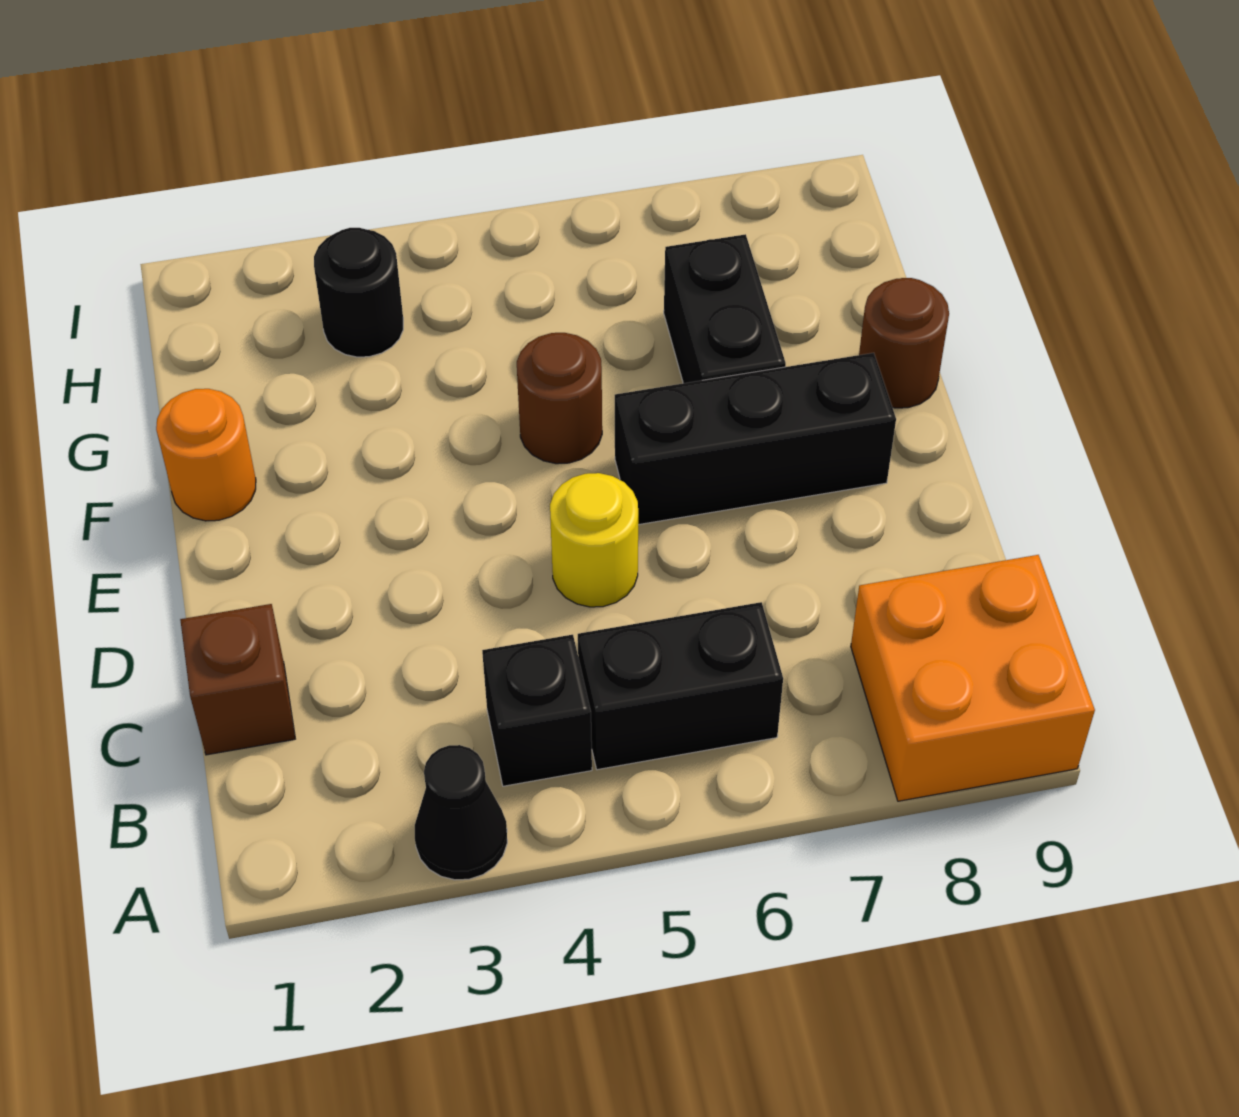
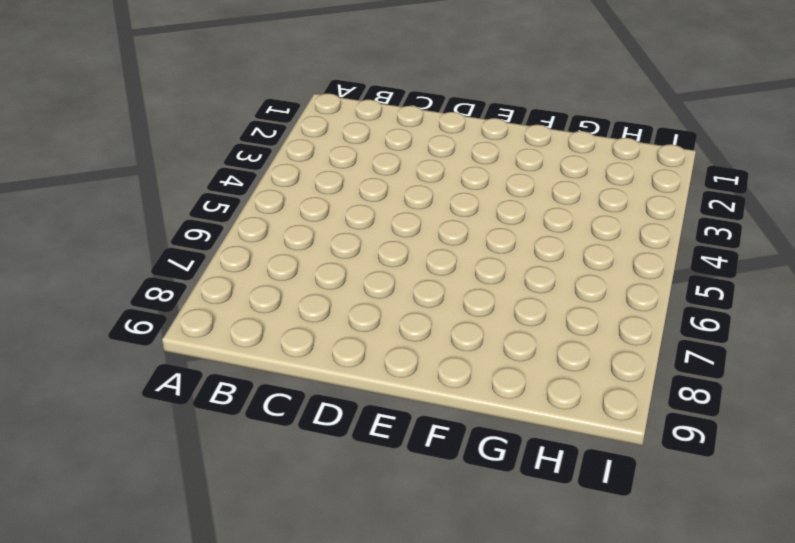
none -> black 1x1 cone [415,745,507,880]
none -> orange 2x2 brick [851,555,1095,801]
none -> black 1x1 brick [482,635,592,786]

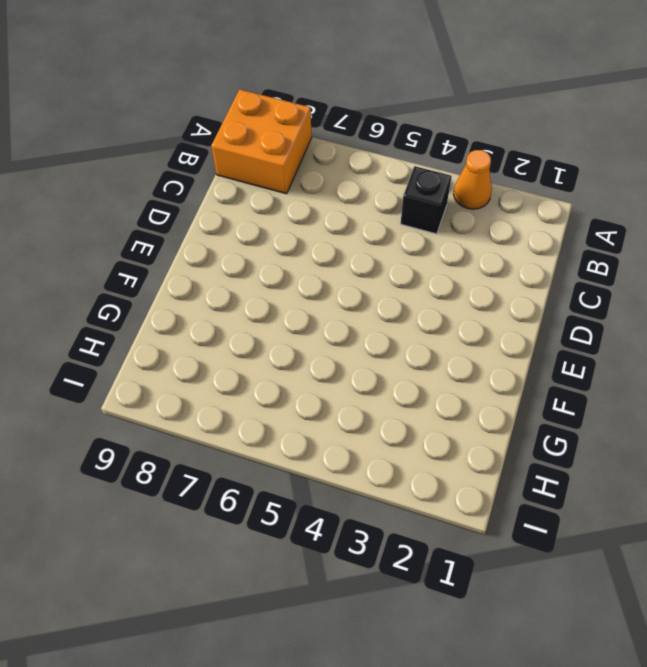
orange 1x1 cone [454,150,492,209] -> black 1x1 cone [415,745,507,880]
none -> black 1x2 brick [578,602,783,770]
none -> brown 1x1 brick [180,604,295,755]
none -> yellow 1x1 round brick [550,473,638,607]

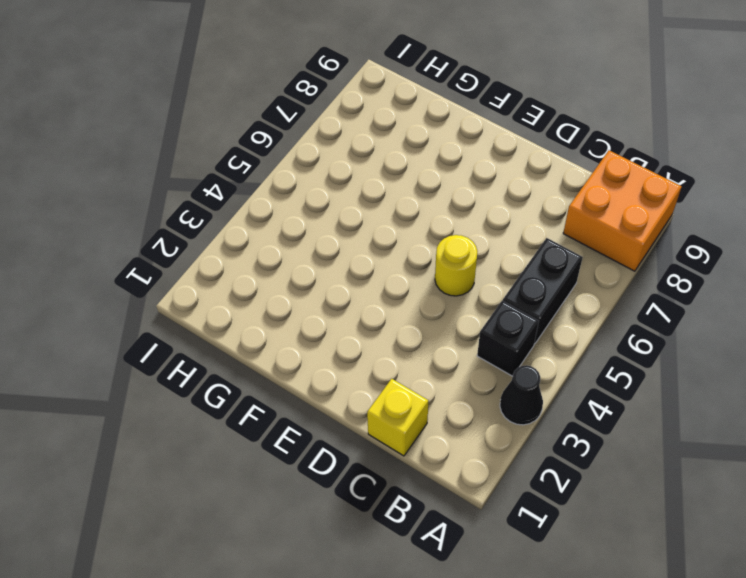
yellow 1x1 brick [367,379,428,456] -> brown 1x1 brick [180,604,295,755]
none -> black 1x3 brick [615,353,896,525]
none -> orange 1x1 round brick [156,389,256,521]
none -> brown 1x1 round brick [517,333,602,464]

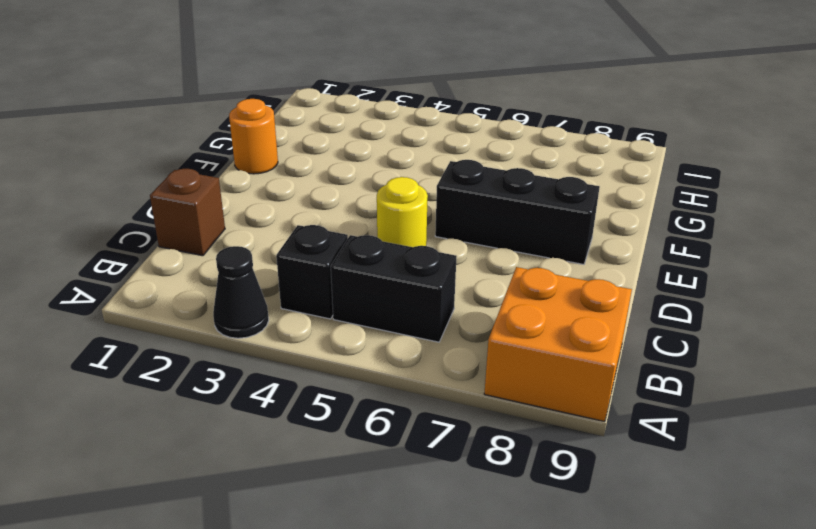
none -> brown 1x1 round brick [517,333,602,464]
none -> black 1x2 brick [664,234,786,383]
none -> brown 1x1 round brick [859,278,949,408]

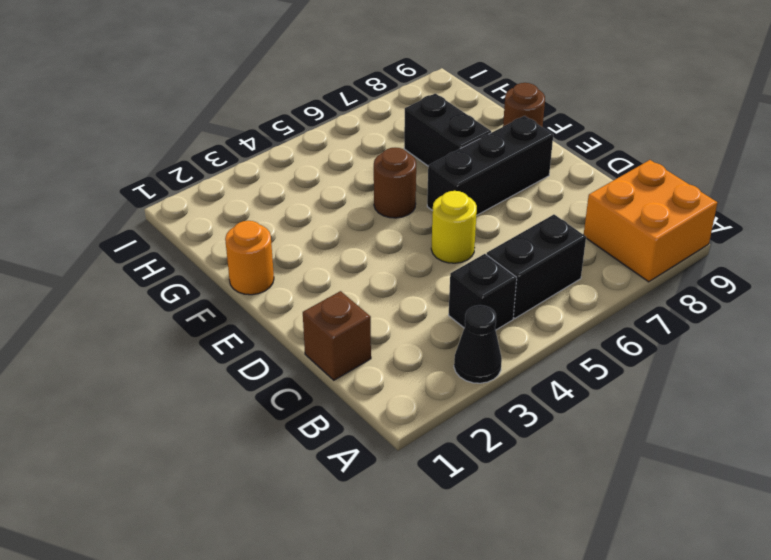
none -> black 1x1 round brick [314,228,403,357]

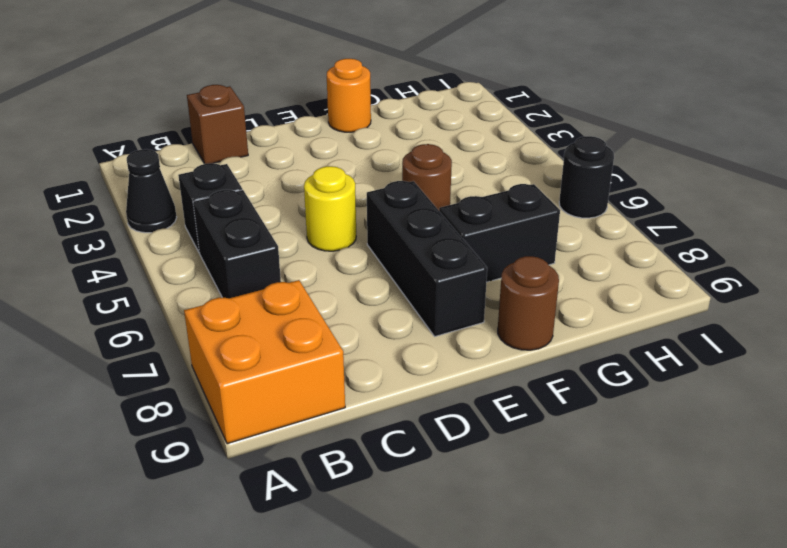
black 1x1 round brick [559,136,614,218] -> black 1x1 round brick moved to [314,228,403,357]

